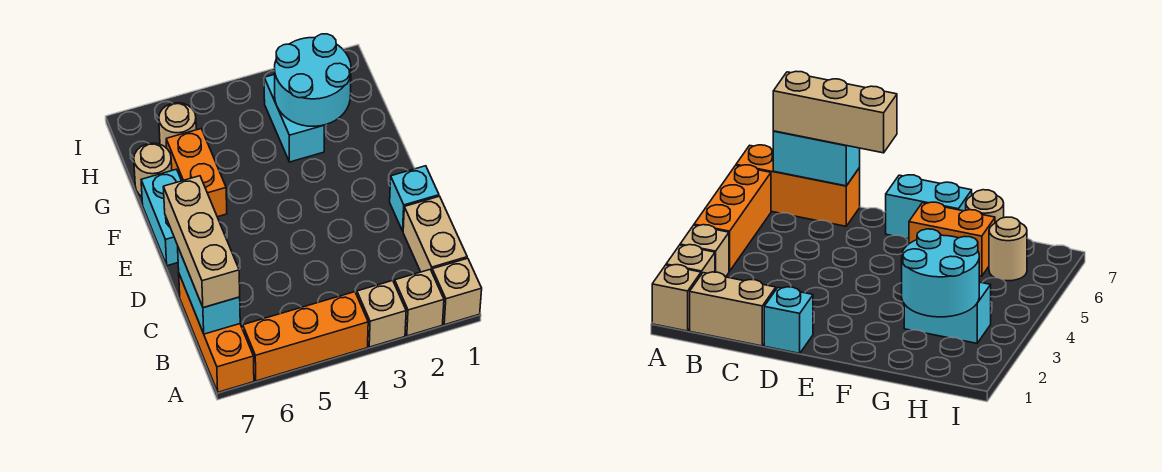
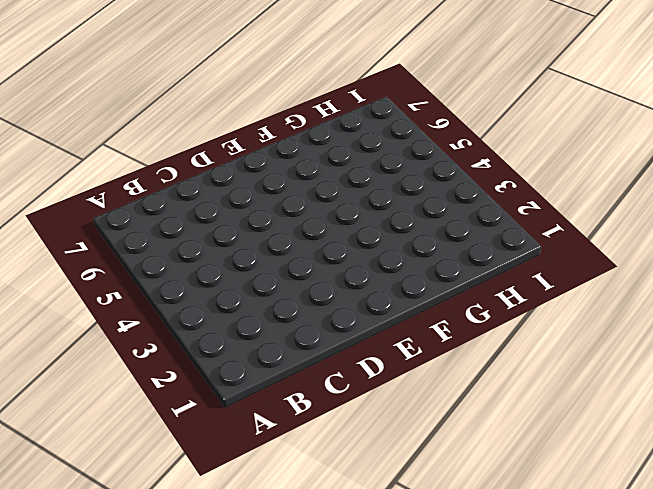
none -> tan 1x1 brick [432,258,482,325]
none -> tan 1x1 brick [395,270,444,336]
none -> tan 1x1 brick [357,281,406,347]

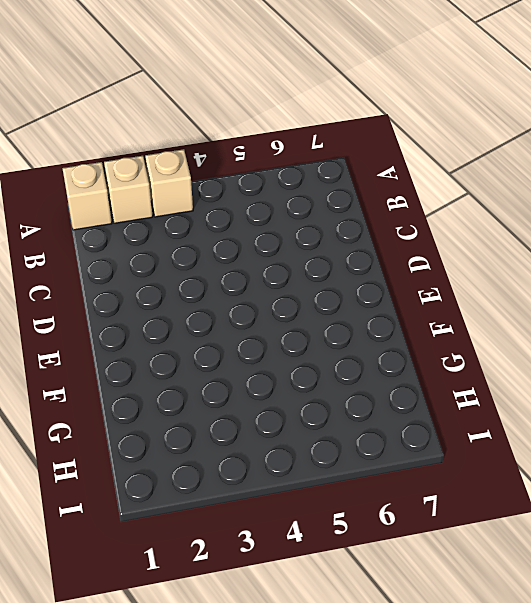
none -> orange 1x3 brick [243,292,368,381]
none -> orange 1x3 brick [179,274,254,392]
none -> tan 1x2 brick [403,196,467,272]

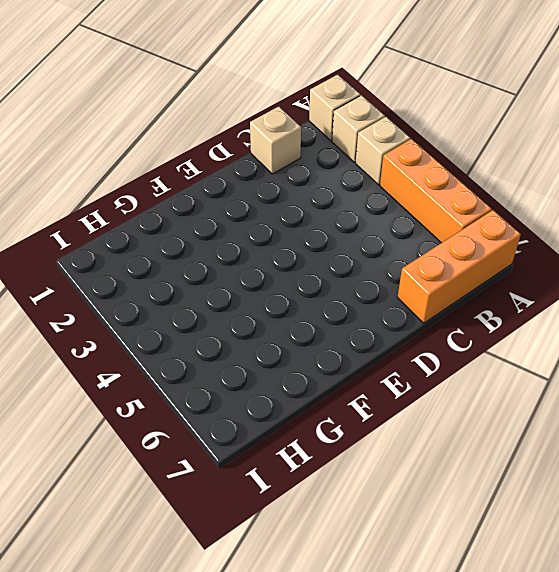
tan 1x1 brick [250,107,301,174] -> tan 1x2 brick [403,196,467,272]
none -> cyan 1x1 brick [390,166,439,231]
none -> cyan 1x2 brick [141,169,181,266]
none -> orange 1x2 brick [166,129,227,217]

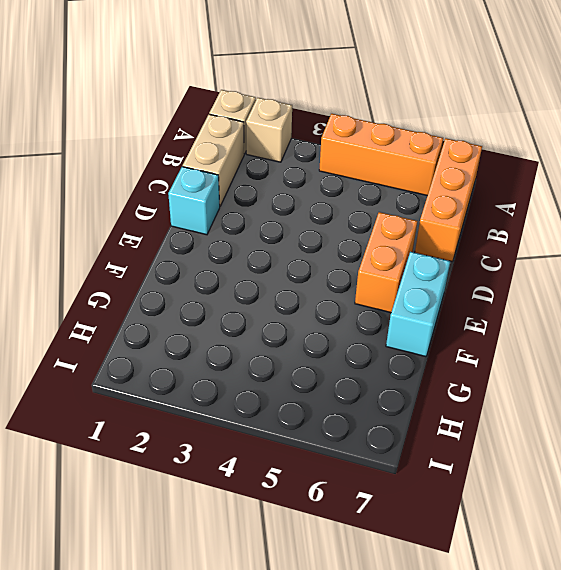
orange 1x2 brick [355,212,417,313] -> orange 1x2 brick moved to [166,129,227,217]
none -> tan 1x1 brick [357,281,406,347]
none -> cyan 1x2 brick [264,74,325,162]
none -> tan 1x1 round brick [134,143,172,196]

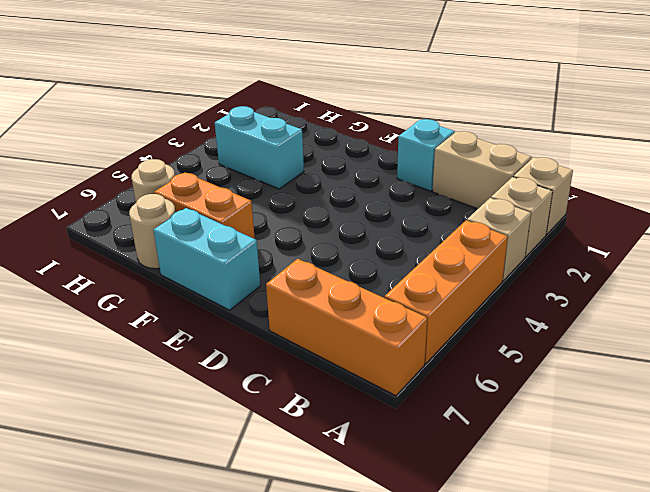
none -> cyan 1x2 brick [178,248,240,334]
none -> cyan 2x2 round brick [275,34,351,126]
none -> tan 1x3 brick [163,176,240,308]

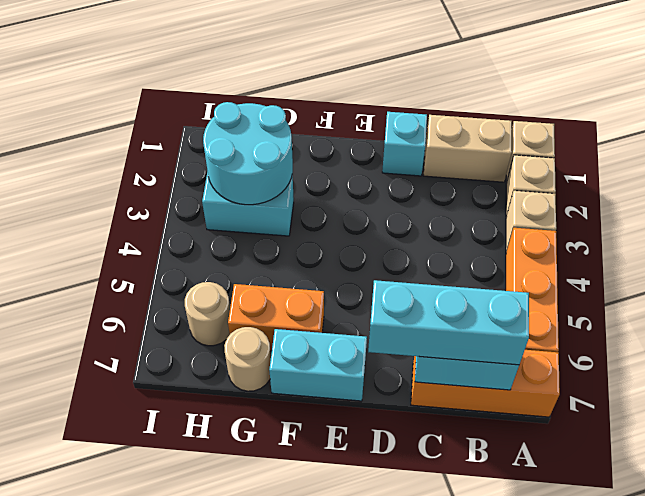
cyan 1x3 brick [368,280,529,365] -> tan 1x3 brick [163,176,240,308]

